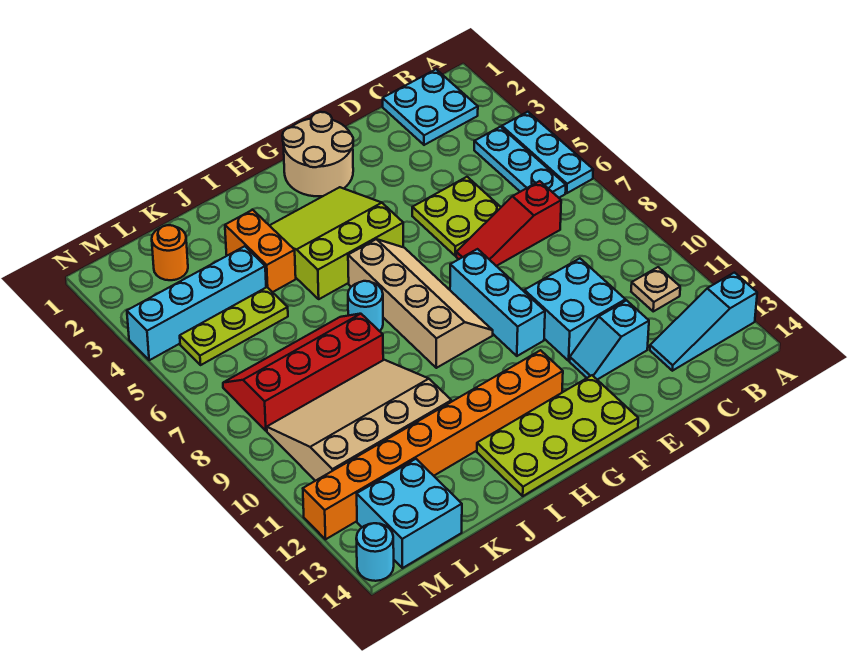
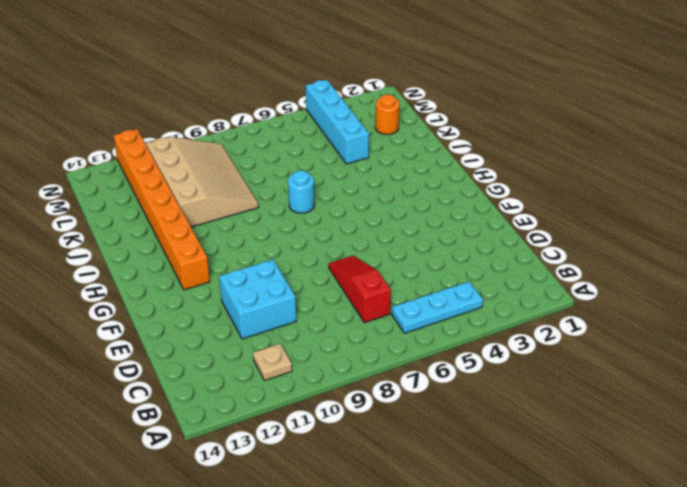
none -> cyan 1x3 plate [502,112,593,193]
none -> cyan 1x3 slope [650,273,757,371]
none -> cyan 2x2 plate [383,69,478,145]

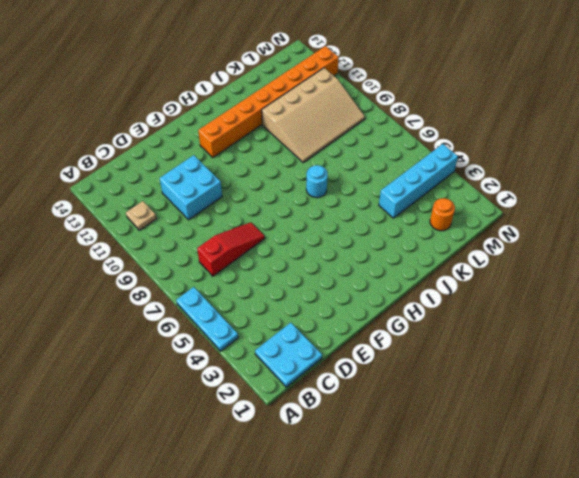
none -> cyan 1x3 slope [650,273,757,371]
none -> cyan 1x3 plate [474,127,566,198]
none -> lime 2x2 plate [412,177,501,256]

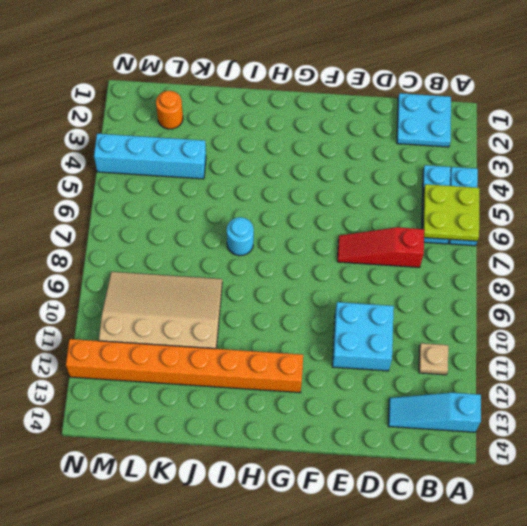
lime 2x2 plate [423,184,479,241] -> lime 2x2 plate moved to [412,177,501,256]
none -> cyan 1x2 slope [570,300,649,380]
none -> tan 2x2 round brick [282,112,353,196]
none -> cyan 1x3 brick [450,249,545,356]

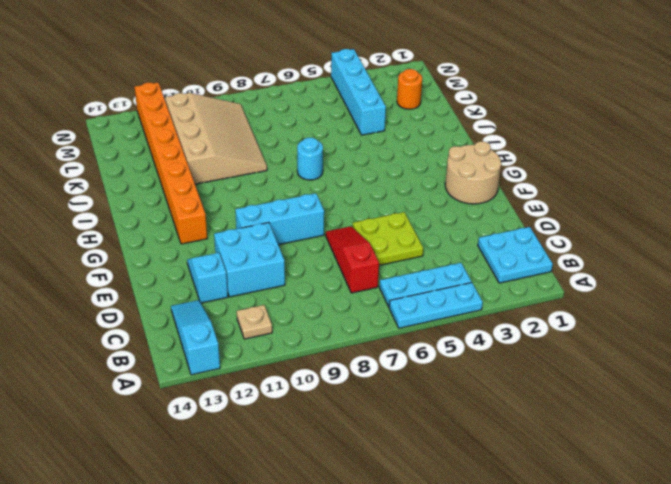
none -> lime 2x4 plate [477,375,638,496]
none -> lime 3x3 slope [269,187,403,299]
none -> tan 2x4 slope [348,239,493,368]

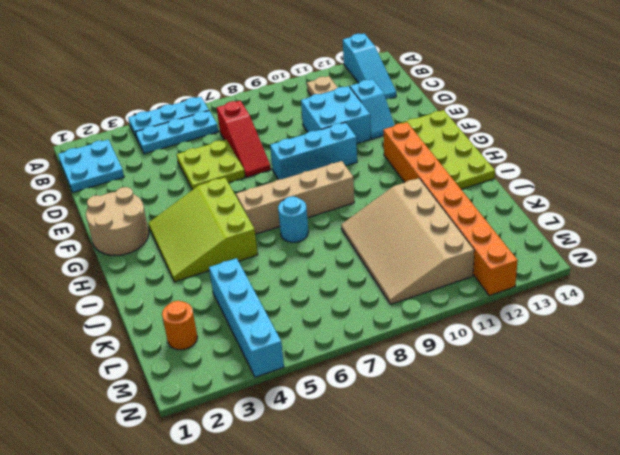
none -> orange 1x2 brick [225,210,296,292]
none -> red 2x4 slope [223,314,383,431]
none -> lime 1x3 plate [180,287,288,365]

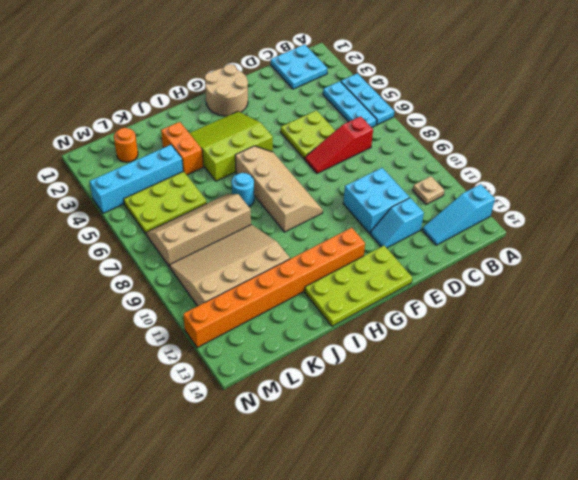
tan 2x4 slope [146,194,251,267] -> red 2x4 slope [223,314,383,431]
lime 2x3 plate [124,171,207,234] -> lime 1x3 plate [180,287,288,365]
none -> cyan 1x3 brick [450,249,545,356]
none -> cyan 2x2 brick [357,459,462,568]
none -> cyan 1x1 round brick [356,523,394,581]

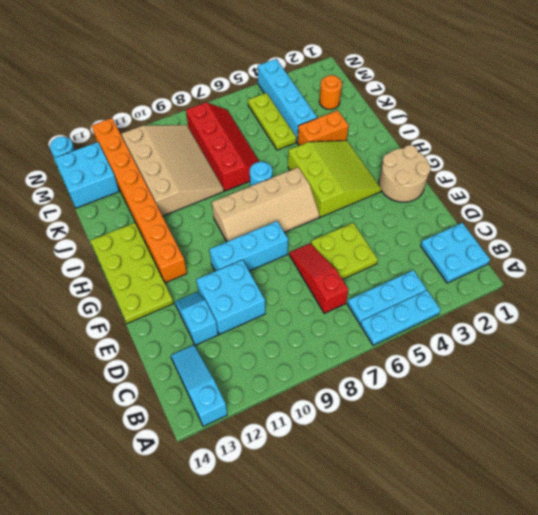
none -> tan 1x1 plate [631,267,680,311]

